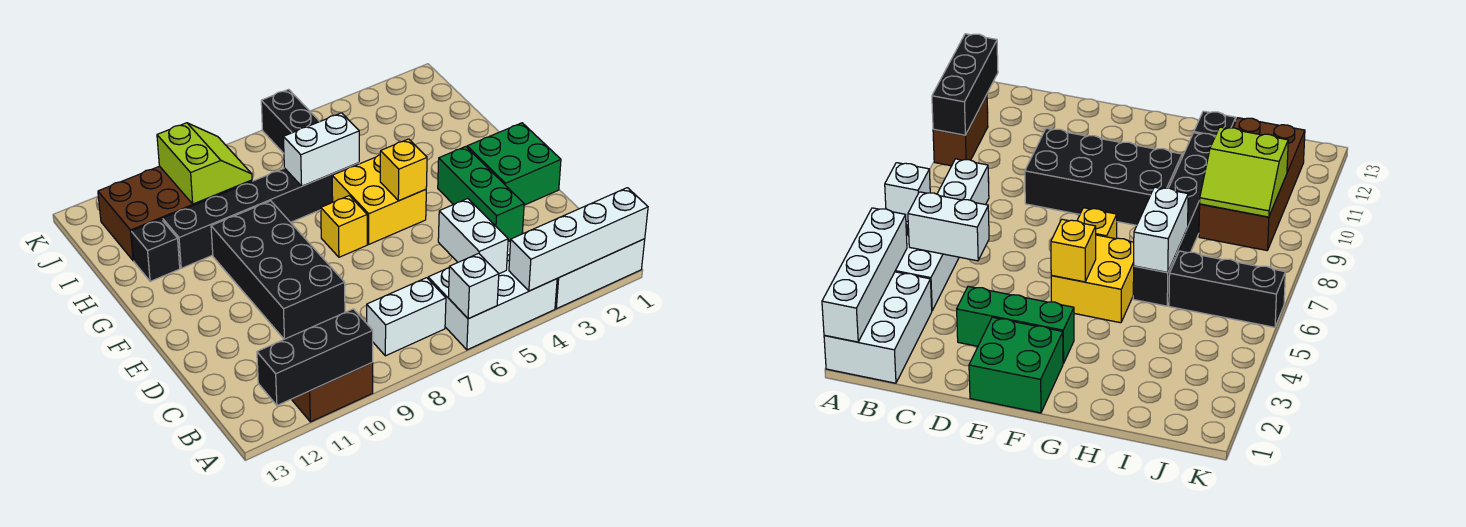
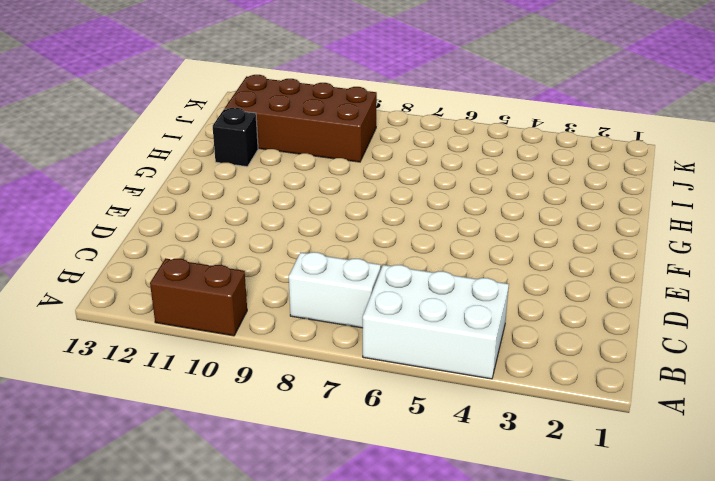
none -> white 2x3 brick [555,239,645,309]
none -> green 1x3 brick [438,147,524,241]
none -> black 2x4 brick [211,201,345,339]

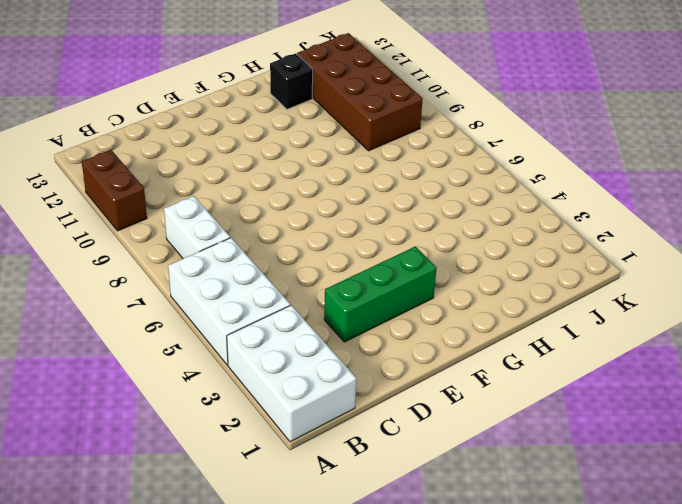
none -> black 2x4 brick [211,201,345,339]
none -> green 2x2 brick [467,123,561,205]
none -> yellow 2x2 brick [332,155,426,244]

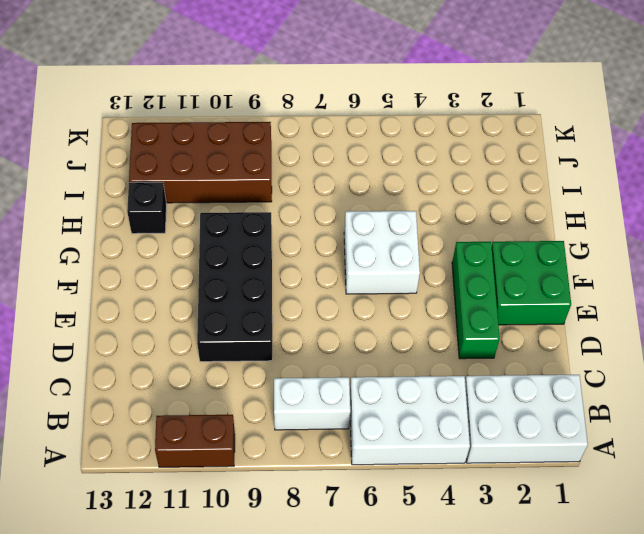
white 2x2 brick [344,211,420,294] -> yellow 2x2 brick [332,155,426,244]
none -> yellow 1x1 brick [321,196,367,257]
none -> black 1x6 brick [163,163,359,268]
none -> black 1x3 brick [261,89,320,153]

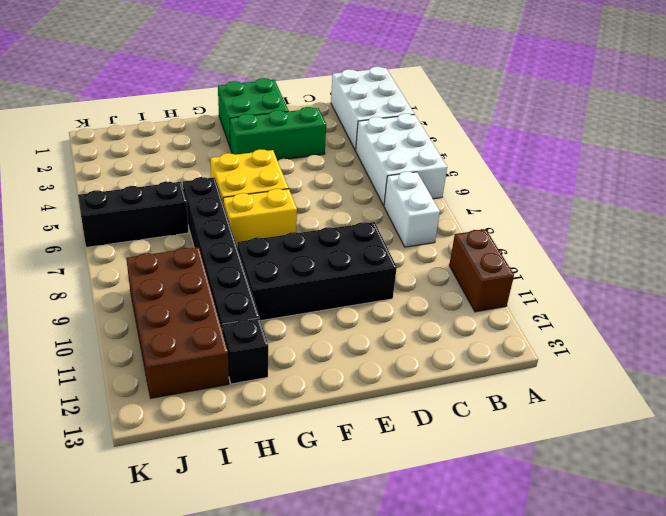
yellow 1x2 brick [223,189,297,245] -> yellow 1x1 brick [321,196,367,257]
none -> white 1x4 brick [509,188,648,291]
none -> white 1x1 brick [448,253,499,319]
none -> black 1x3 brick [257,309,373,405]

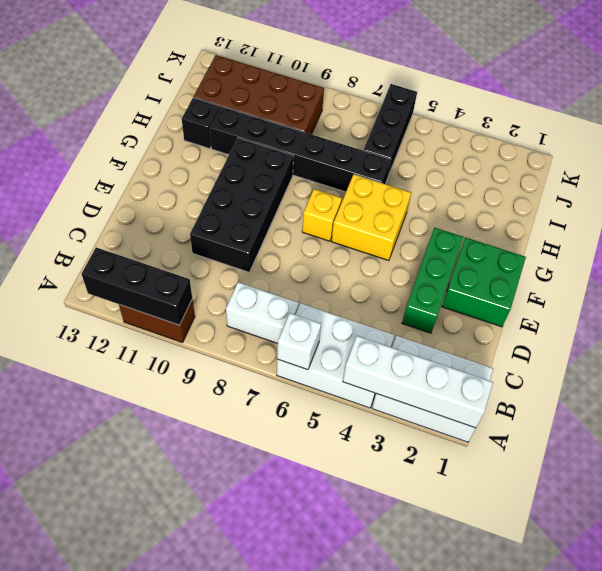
none -> white 1x2 brick [438,199,508,274]
none -> yellow 1x1 brick [380,139,427,201]
none -> white 1x2 brick [283,113,359,186]

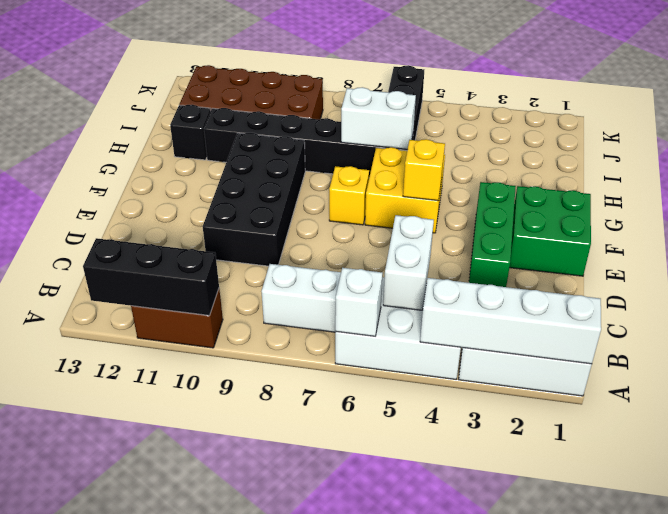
none -> lime 2x2 slope [157,123,252,204]

